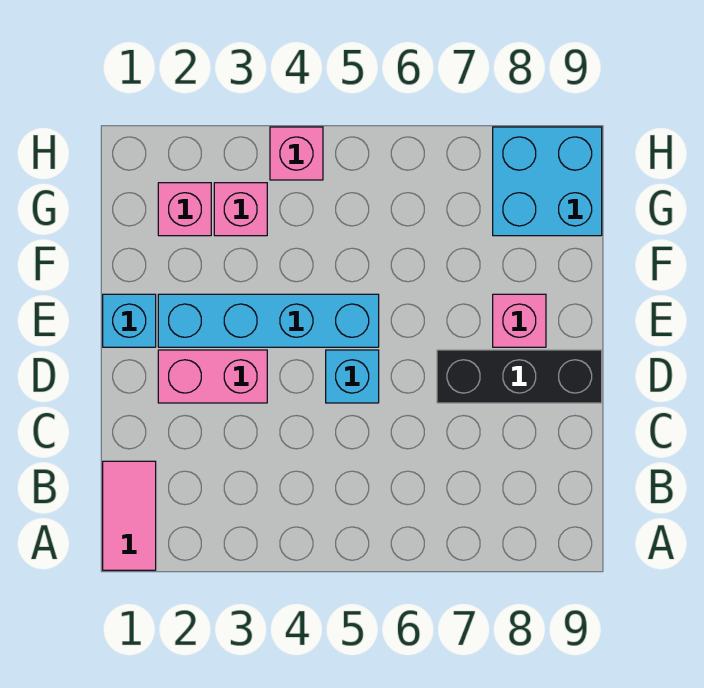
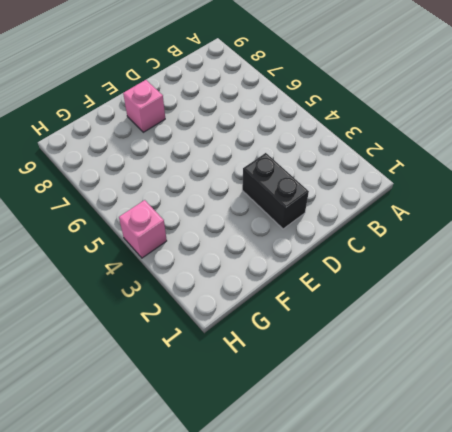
black 1x2 brick [242,153,309,229] -> pink 1x2 brick [158,350,267,403]
none -> pink 1x2 tile [103,461,156,570]
none -> cyan 1x1 brick [326,350,379,403]

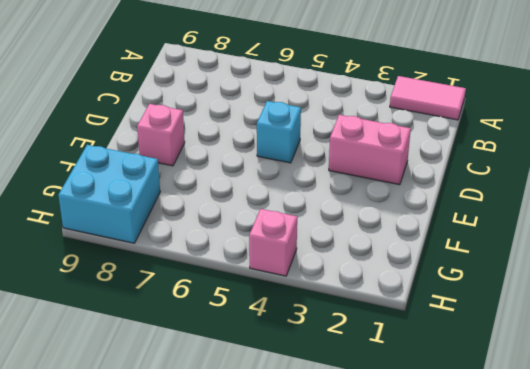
pink 1x2 tile [390,76,466,120] -> pink 1x2 tile turned to [103,461,156,570]
none -> black 1x3 brick [437,350,602,403]
none -> cyan 1x1 brick [103,294,156,347]

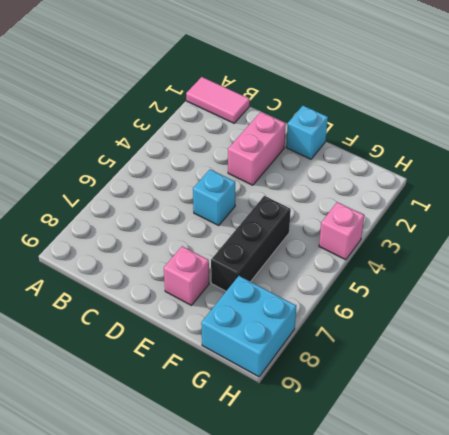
black 1x3 brick [211,196,291,291] -> black 1x3 brick moved to [437,350,602,403]
none -> cyan 1x4 brick [158,294,379,347]
none -> pink 1x1 brick [158,183,211,236]

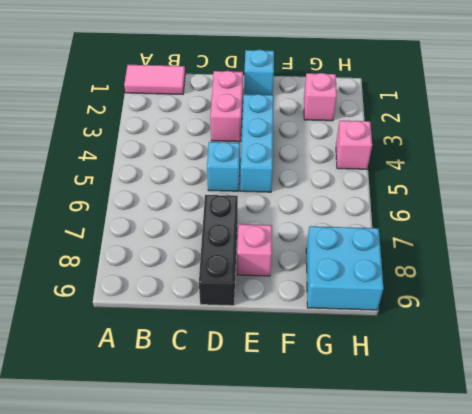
cyan 1x3 brick [240,94,274,192] -> cyan 1x4 brick [158,294,379,347]
none -> pink 1x1 brick [214,183,267,236]

